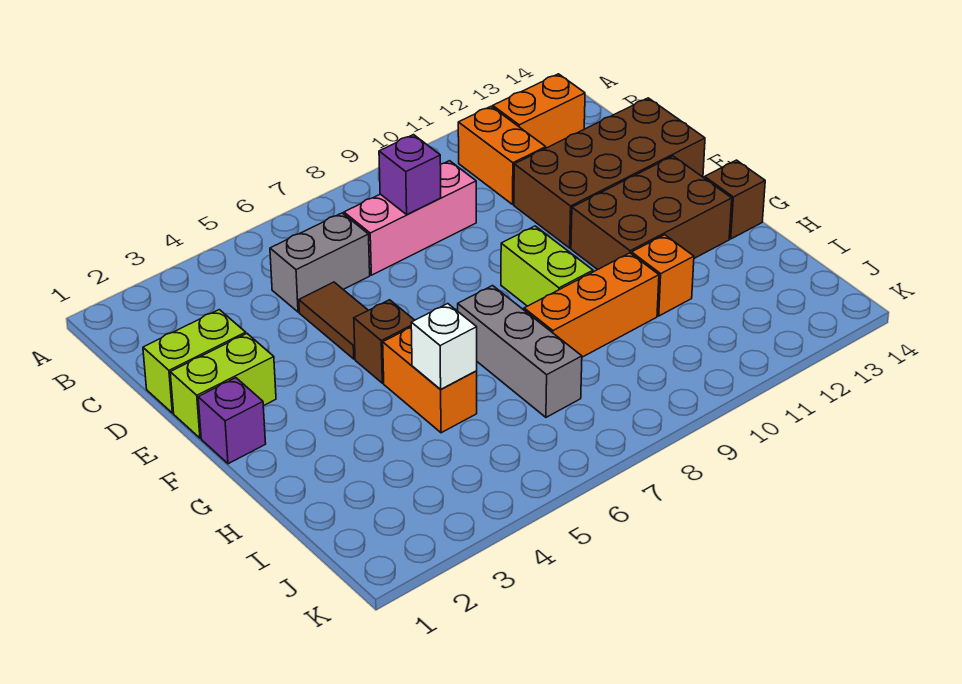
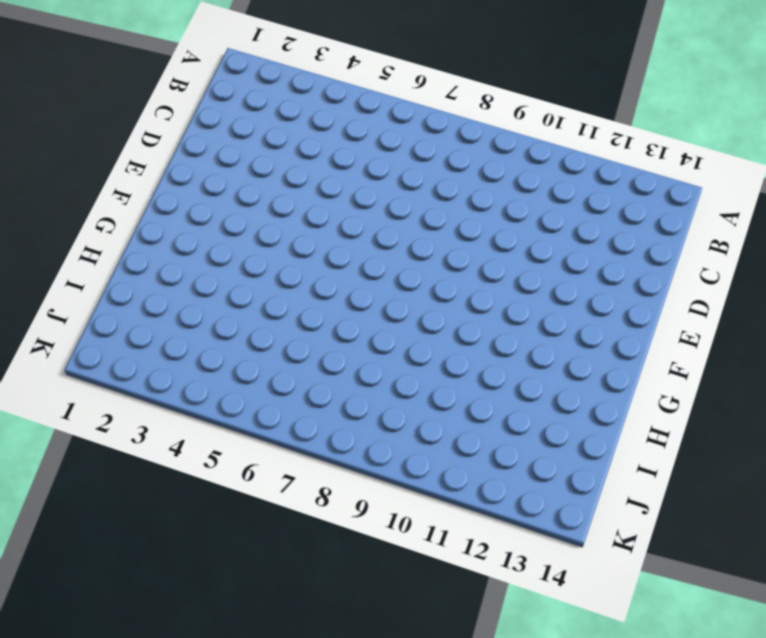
none -> orange 1x2 brick [458,107,546,204]
none -> orange 1x2 brick [493,74,585,148]
none -> grey 1x2 brick [270,213,370,312]

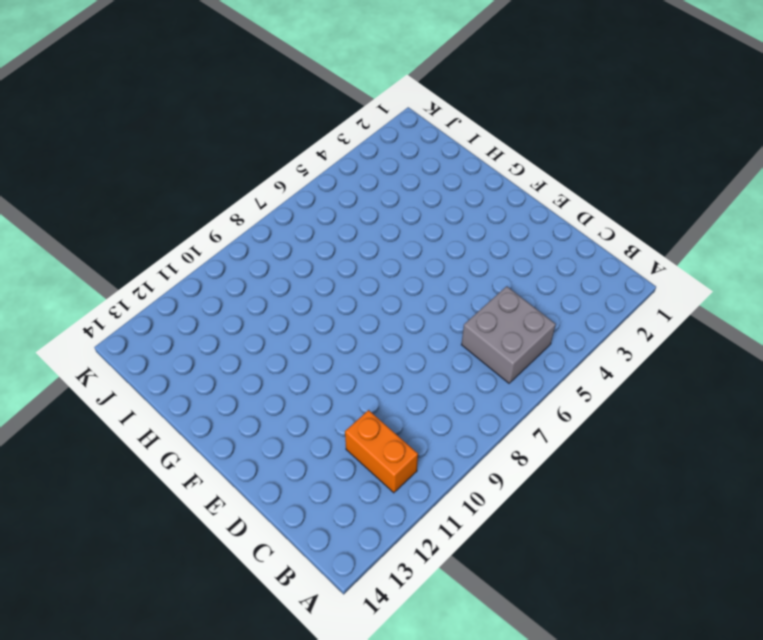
grey 2x2 brick [461,286,556,383] -> grey 1x2 brick [270,213,370,312]
none -> orange 1x2 brick [493,74,585,148]
none -> pink 1x3 brick [344,161,476,275]
none -> lime 1x2 brick [143,310,246,413]

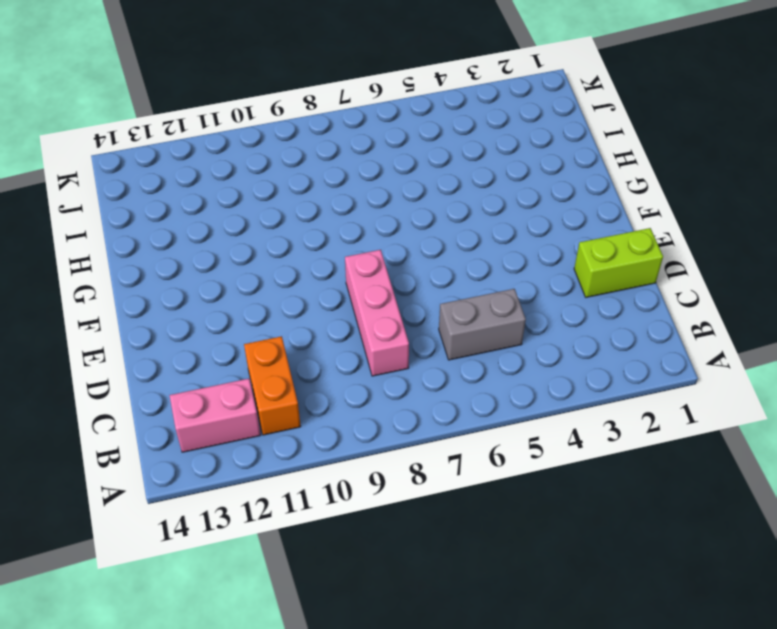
pink 1x2 brick [170,379,261,452] -> orange 1x2 brick [493,74,585,148]
pink 1x3 brick [345,250,409,376] -> pink 1x3 brick turned to [344,161,476,275]
none -> brown 1x2 tile [299,282,368,359]
none -> brown 2x4 brick [514,98,705,248]
none -> lime 1x2 brick [170,334,276,438]

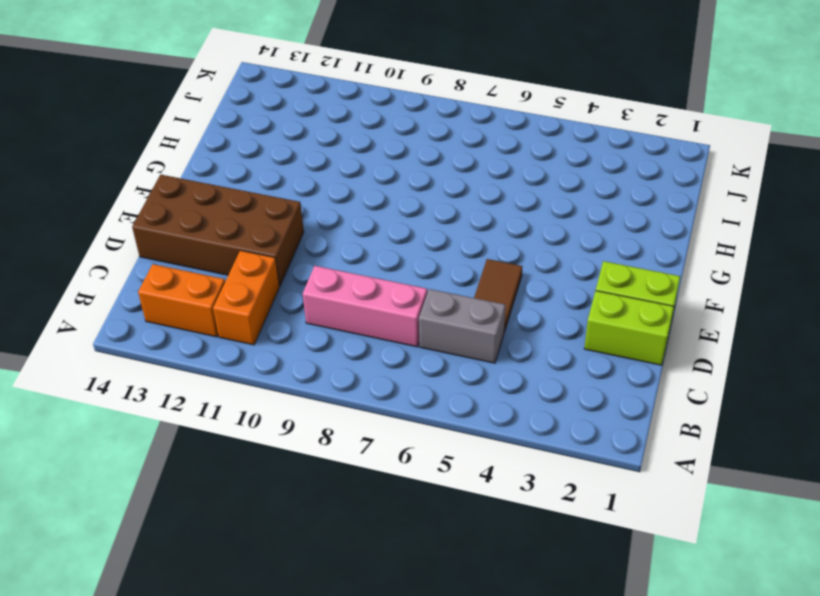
none -> purple 1x1 brick [198,378,266,464]
none -> brown 1x1 brick [354,300,415,383]
none -> lime 1x2 brick [501,226,593,306]

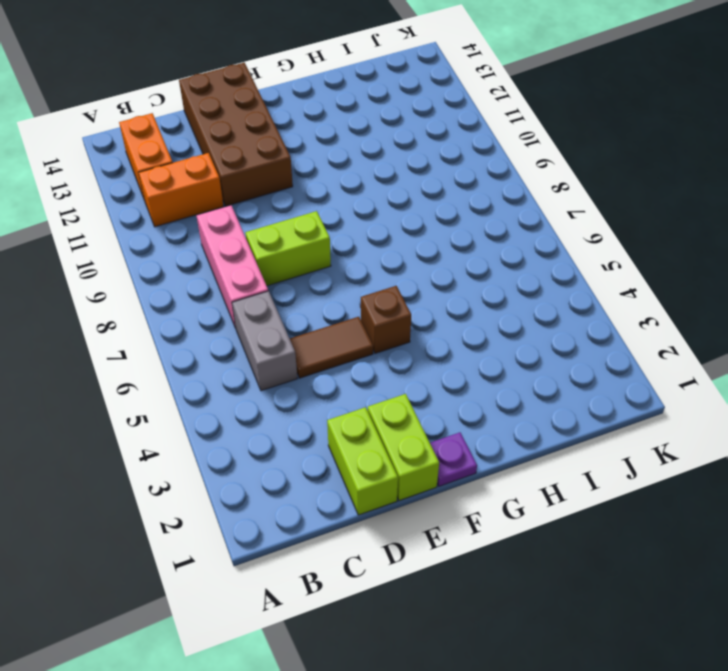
lime 1x2 brick [245,211,331,286] -> lime 1x2 brick moved to [501,226,593,306]
purple 1x1 plate [430,432,477,486] -> purple 1x1 brick [198,378,266,464]
none -> brown 2x3 brick [571,156,732,270]
none -> orange 1x2 brick [383,328,477,433]
none -> grey 1x3 brick [458,286,582,417]

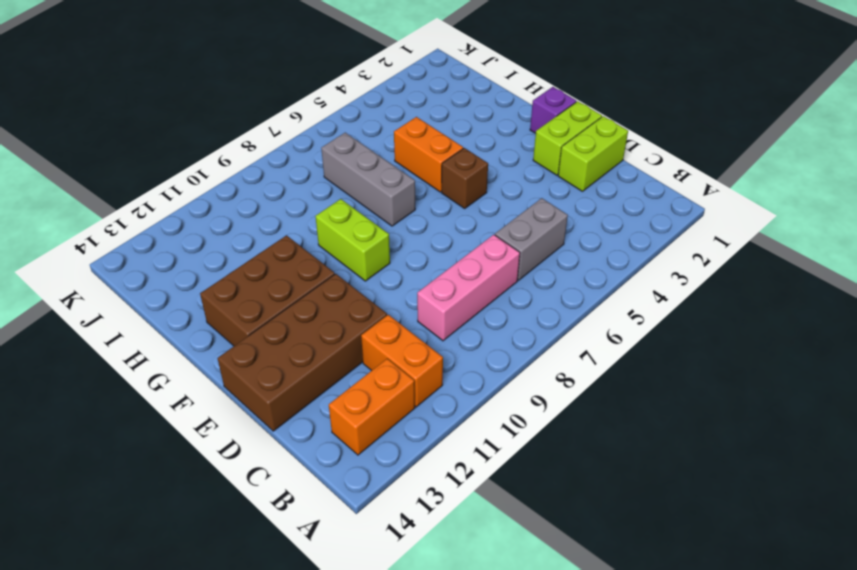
none -> brown 1x2 tile [299,282,368,359]
none -> brown 1x1 brick [705,160,765,239]
none -> orange 1x3 brick [524,253,659,357]

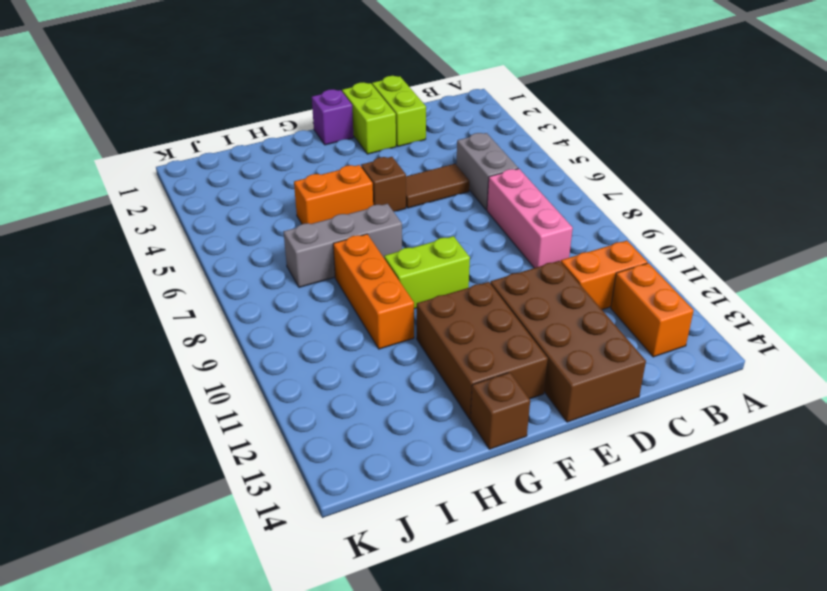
none -> orange 1x1 brick [632,235,694,316]
none -> purple 1x1 brick [379,135,441,214]
none -> white 1x1 brick [411,304,477,390]

